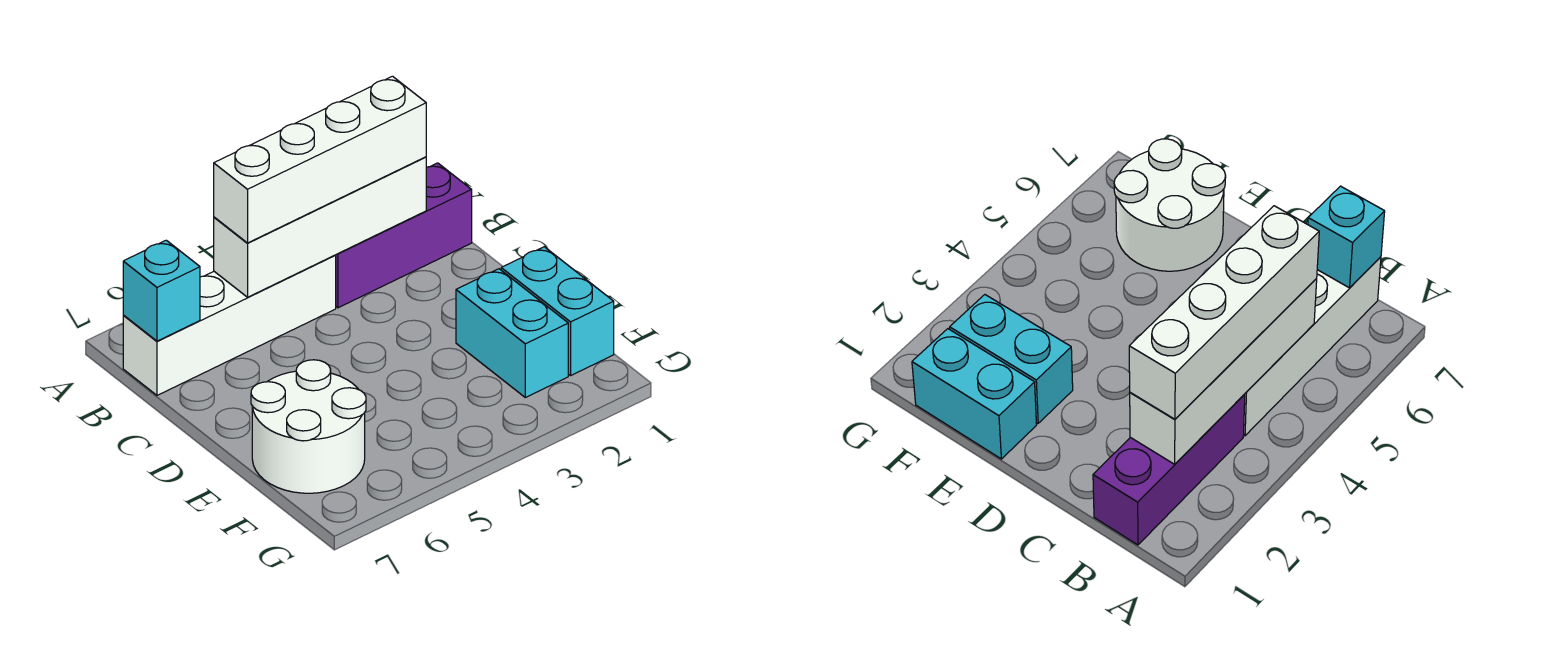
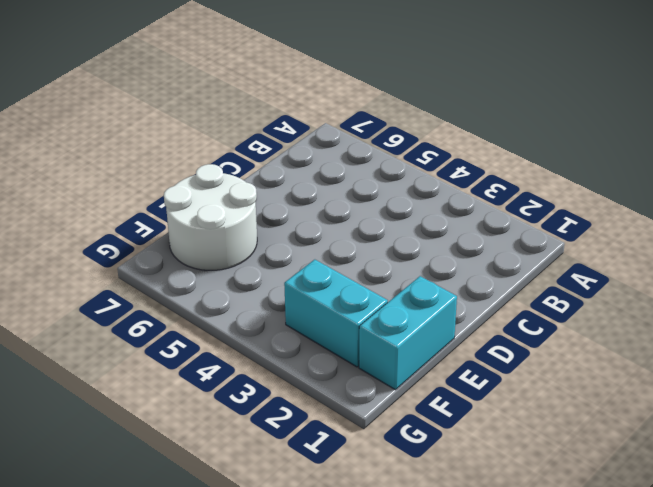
cyan 1x2 brick [284,260,388,367] -> cyan 1x2 brick turned to [456,269,568,397]
none -> purple 1x3 brick [336,163,472,308]
none -> white 1x4 brick [123,255,336,395]

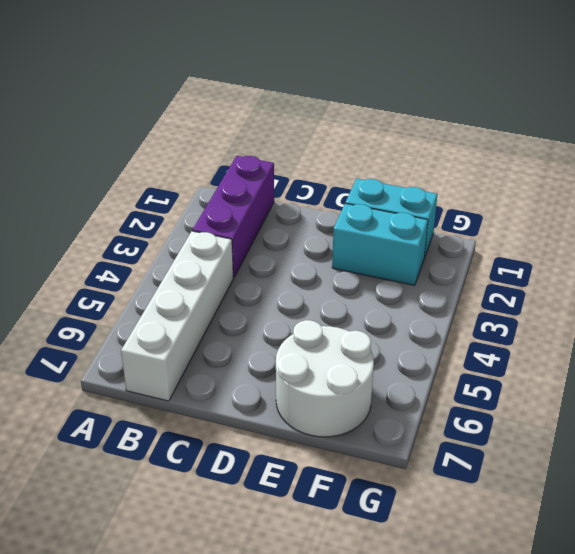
none -> white 1x4 brick [214,157,426,297]
none -> cyan 1x1 brick [123,240,200,341]

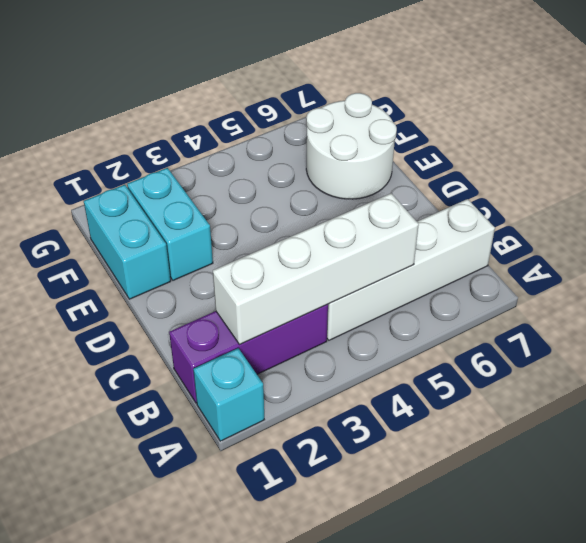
cyan 1x1 brick [193,348,264,441] -> cyan 1x1 brick moved to [123,240,200,341]
none -> white 1x4 brick [214,76,426,243]

